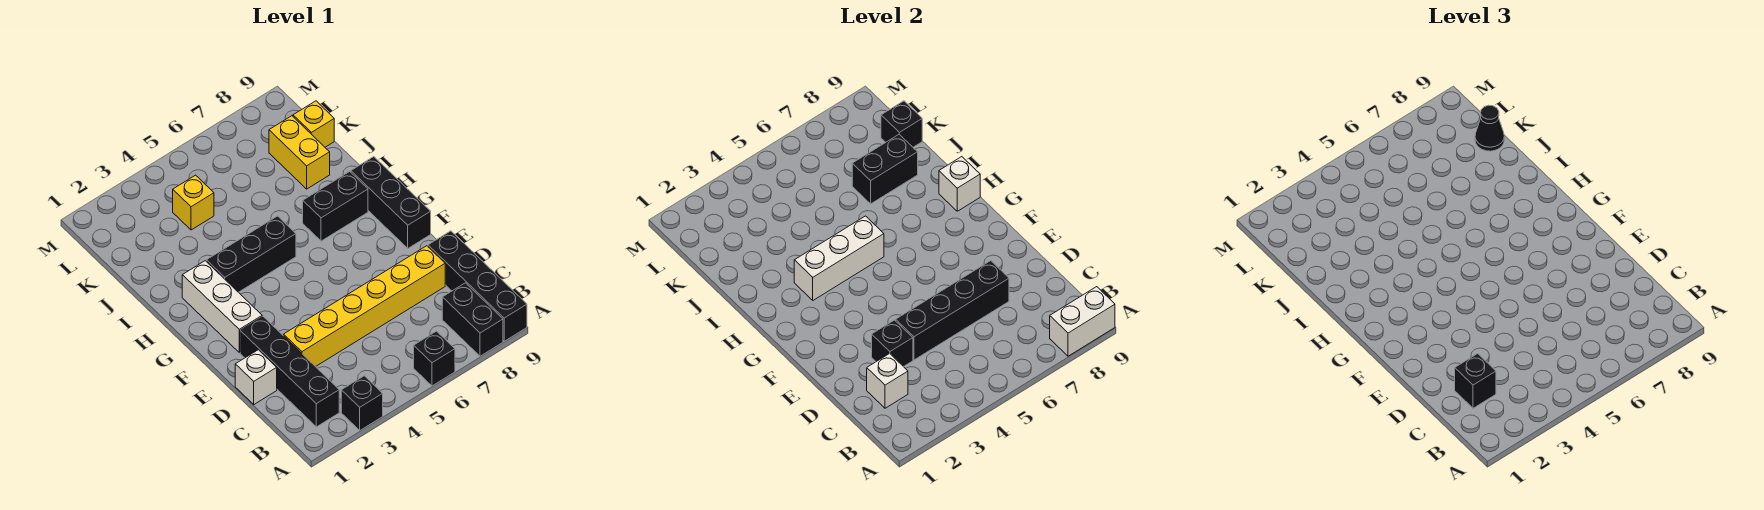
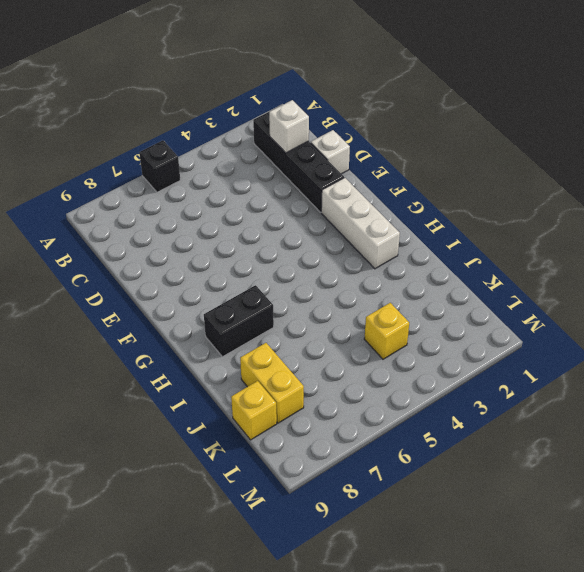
none -> black 1x1 brick [341,376,383,430]
none -> black 1x2 brick [442,283,503,356]
none -> black 1x4 brick [428,231,527,341]

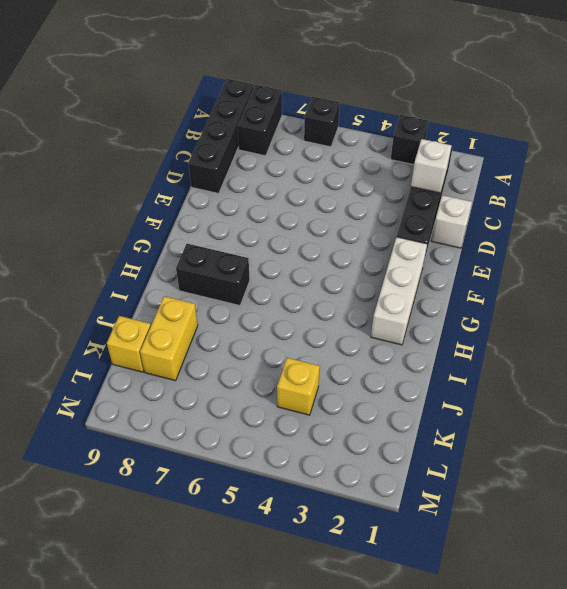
none -> yellow 1x6 brick [284,246,445,367]
none -> black 1x3 brick [351,157,431,248]
none -> black 1x3 brick [206,216,296,292]

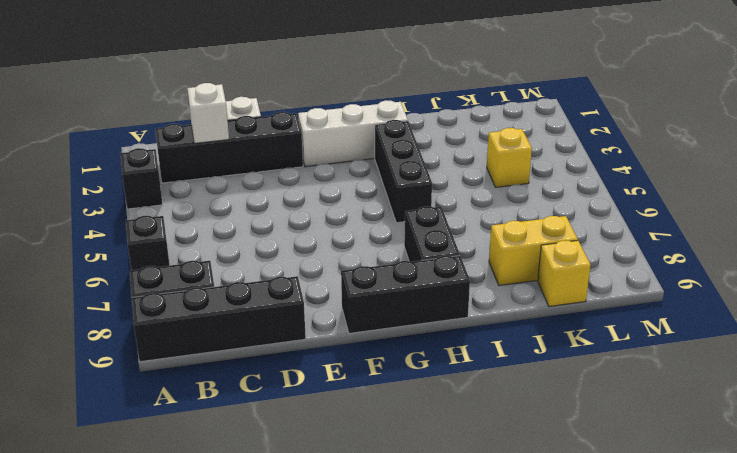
none -> yellow 1x6 brick [284,246,445,367]
none -> white 1x2 brick [1050,287,1115,356]
none -> black 1x1 brick [872,320,913,367]

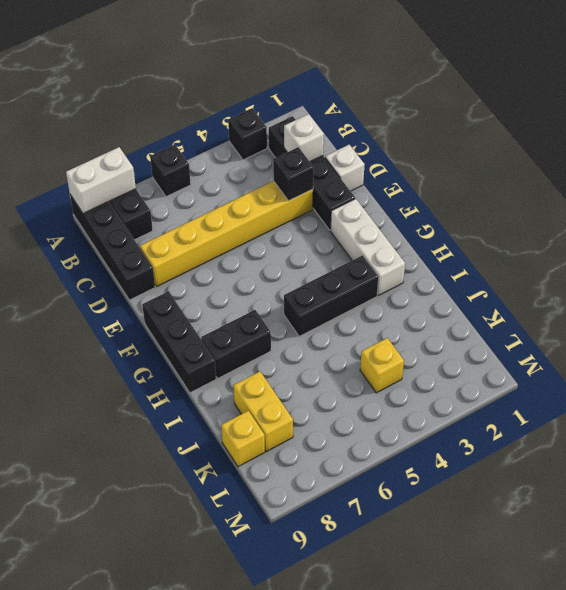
none -> black 1x4 brick [896,261,1009,360]
none -> white 1x3 brick [794,216,884,300]
none -> white 1x1 brick [939,157,980,211]

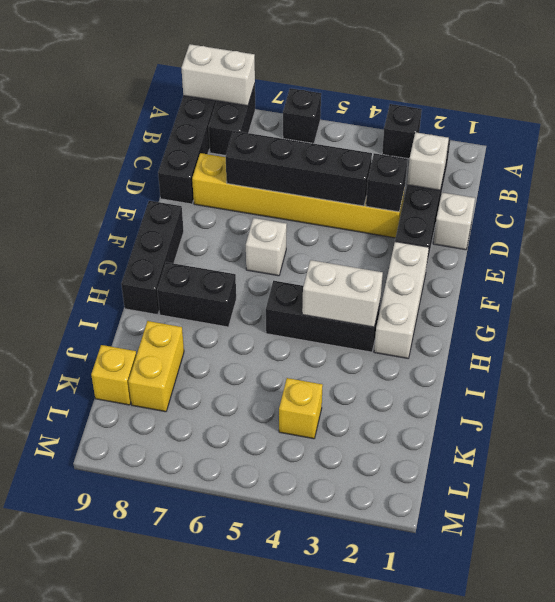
white 1x1 brick [246,218,287,276] -> white 1x1 brick moved to [939,157,980,211]
white 1x2 brick [302,260,383,327] -> white 1x3 brick [794,216,884,300]
none -> black 1x2 brick [852,134,918,204]
none -> black 1x1 brick [881,101,922,147]
none -> black 1x1 brick [1455,354,1496,408]

